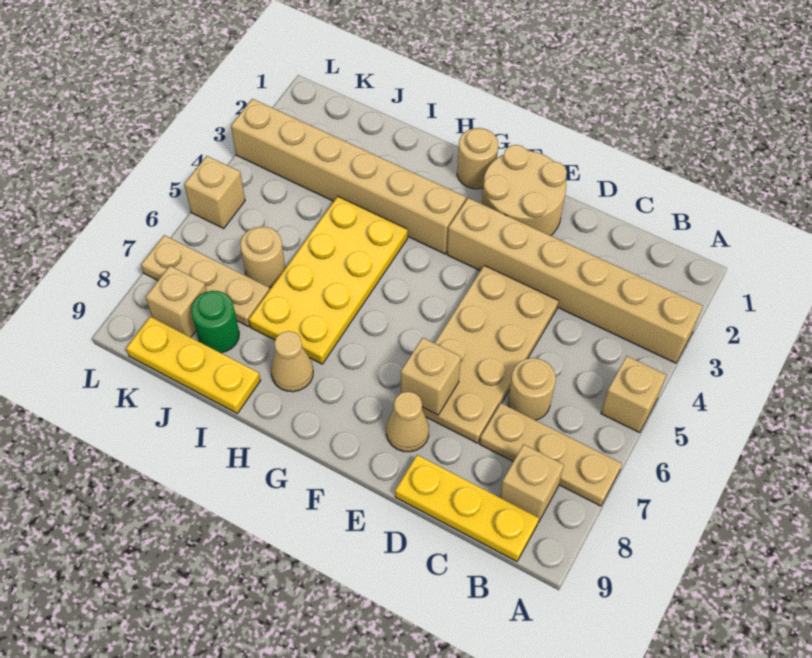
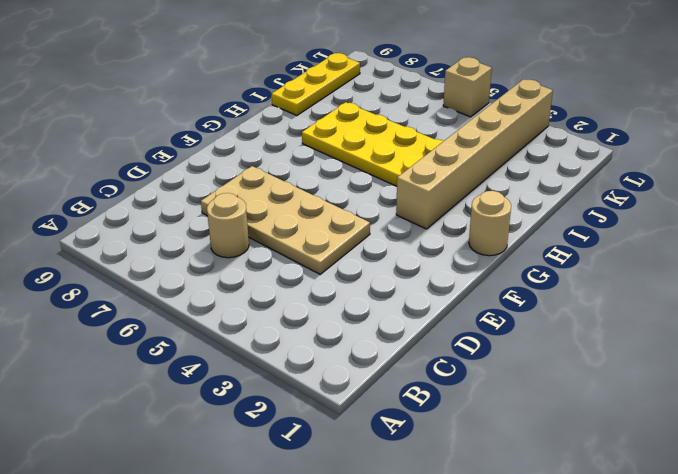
none -> tan 1x6 brick [447,198,703,363]
none -> tan 1x1 brick [601,356,666,433]
none -> tan 1x3 plate [480,403,622,506]

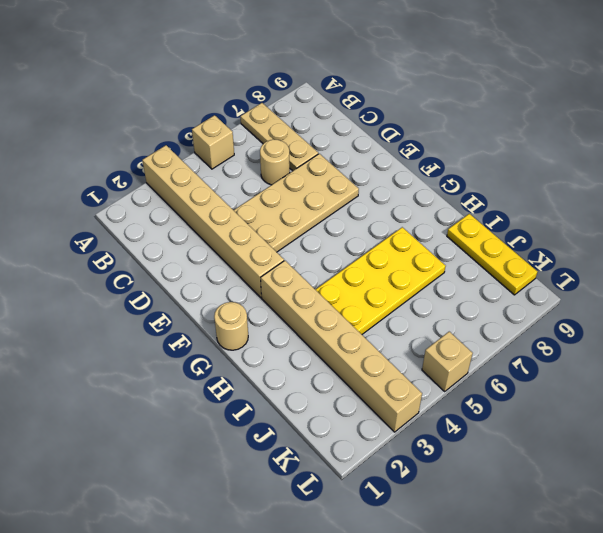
none -> tan 1x1 brick [500,444,564,523]
none -> yellow 1x3 plate [395,455,539,561]
none -> tan 2x2 round brick [482,145,567,236]

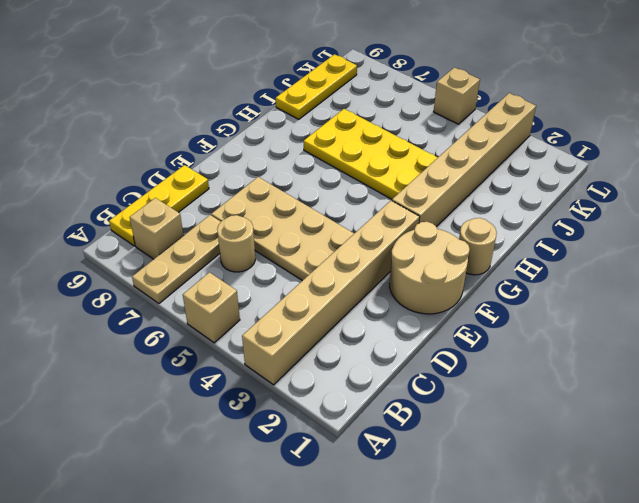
none -> tan 1x1 cone [386,392,429,452]
none -> tan 1x1 cone [271,331,313,392]
none -> tan 1x1 round brick [240,226,285,288]

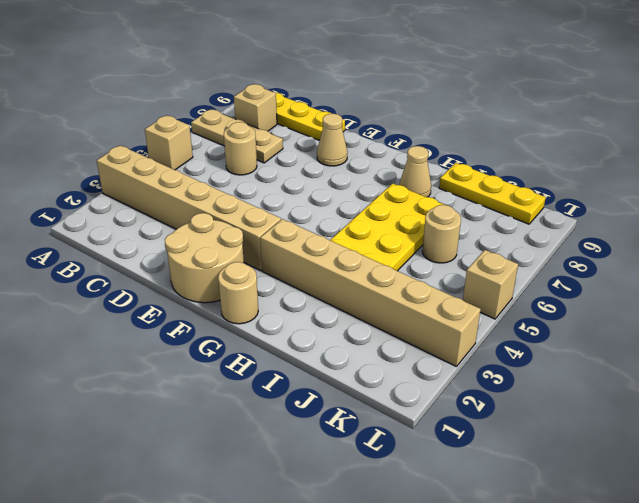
none -> tan 2x4 plate [422,266,558,443]
none -> tan 1x3 plate [141,235,270,326]
none -> green 1x1 round brick [191,291,239,353]

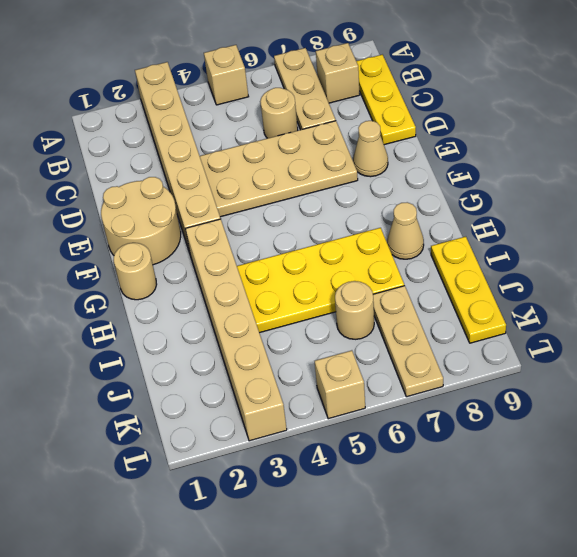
none -> green 1x1 round brick [191,291,239,353]
none -> tan 1x1 brick [146,266,207,337]
none -> tan 1x1 brick [401,338,461,415]

